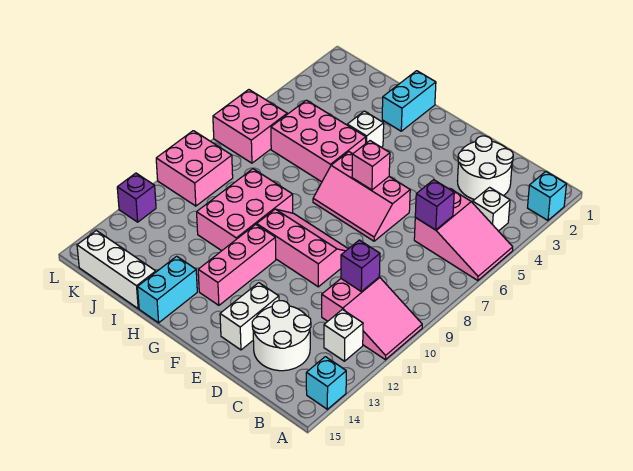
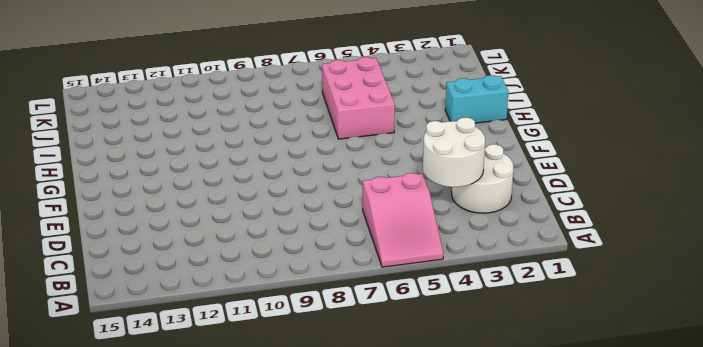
white 2x2 round brick [423,118,485,187] -> white 2x2 round brick moved to [252,301,311,371]
none -> cyan 1x1 brick [528,172,566,220]
none -> pink 2x3 slope [322,277,422,360]
none -> cyan 1x1 brick [306,357,346,409]

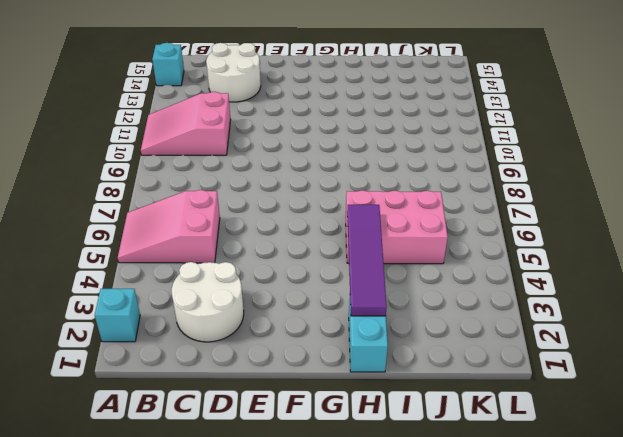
purple 1x4 tile [347,205,387,316] -> none
none -> white 1x1 brick [473,187,510,231]
none -> white 1x1 brick [324,309,363,361]
none -> pink 2x3 slope [313,152,410,241]

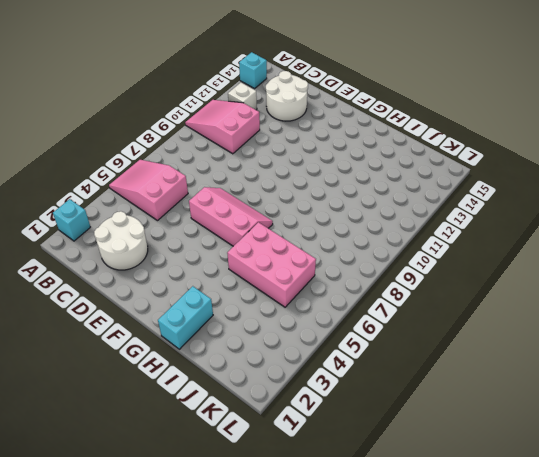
none -> white 1x1 brick [473,187,510,231]
none -> pink 2x3 slope [257,209,348,287]
none -> white 1x2 brick [220,283,279,350]

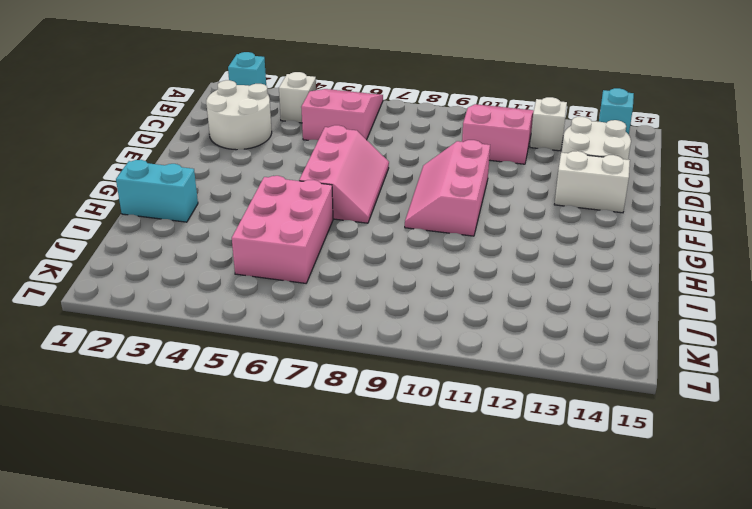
none -> pink 1x3 brick [198,224,276,305]
none -> white 1x1 brick [347,111,384,147]
none -> pink 2x3 brick [197,169,293,251]

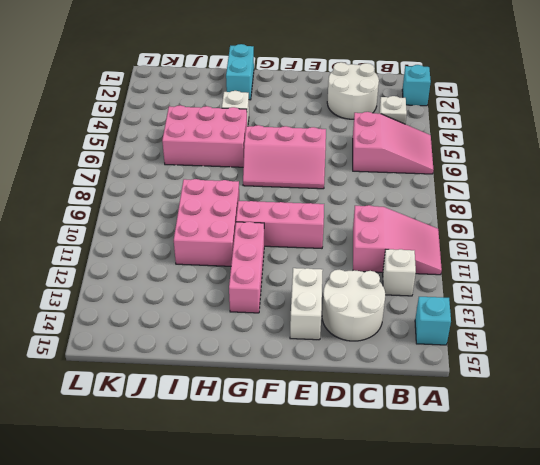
none -> cyan 1x2 brick [138,256,197,323]
none -> white 1x3 brick [77,231,156,308]
none -> pink 2x2 brick [213,90,287,163]

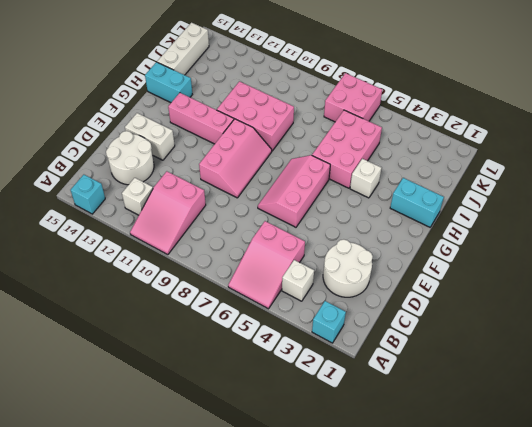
none -> pink 2x2 brick [156,131,233,206]
none -> purple 1x1 brick [117,173,156,222]
none -> purple 1x1 brick [415,180,454,230]

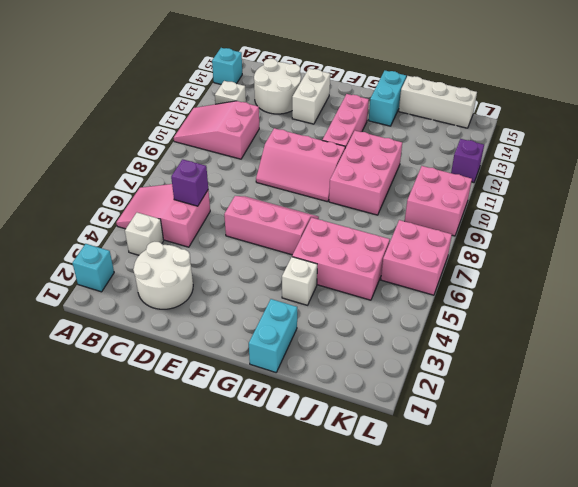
none -> purple 1x1 brick [341,240,380,291]
none -> pink 1x1 brick [352,141,390,190]

